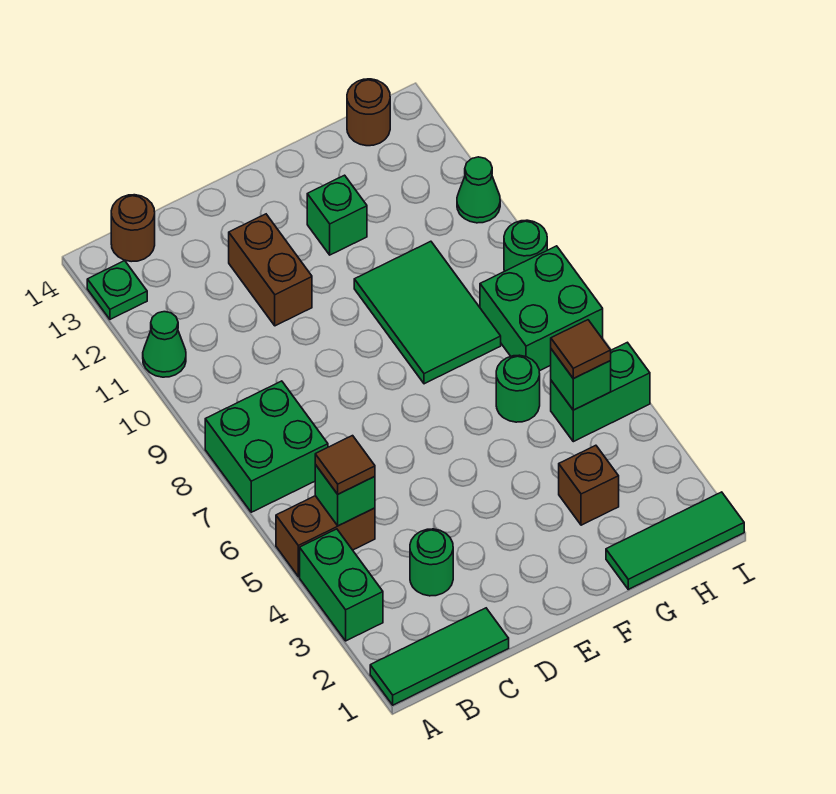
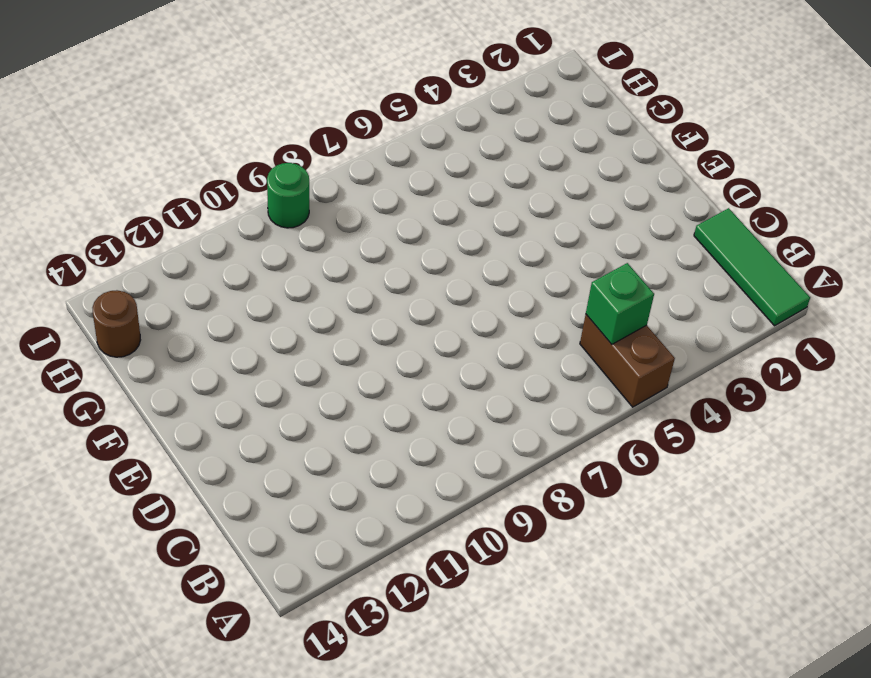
none -> green 1x2 brick [300,529,383,641]
none -> green 2x2 brick [205,381,328,512]
none -> green 1x1 cone [143,312,186,377]

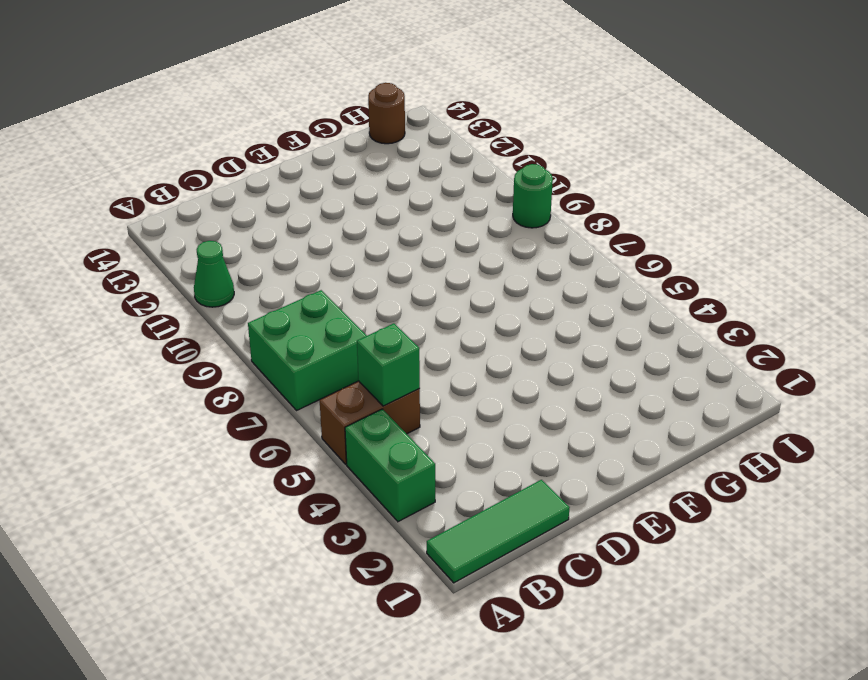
none -> green 1x1 plate [87,261,147,319]
none -> brown 1x1 round brick [111,195,155,262]
none -> green 1x1 round brick [410,529,453,596]

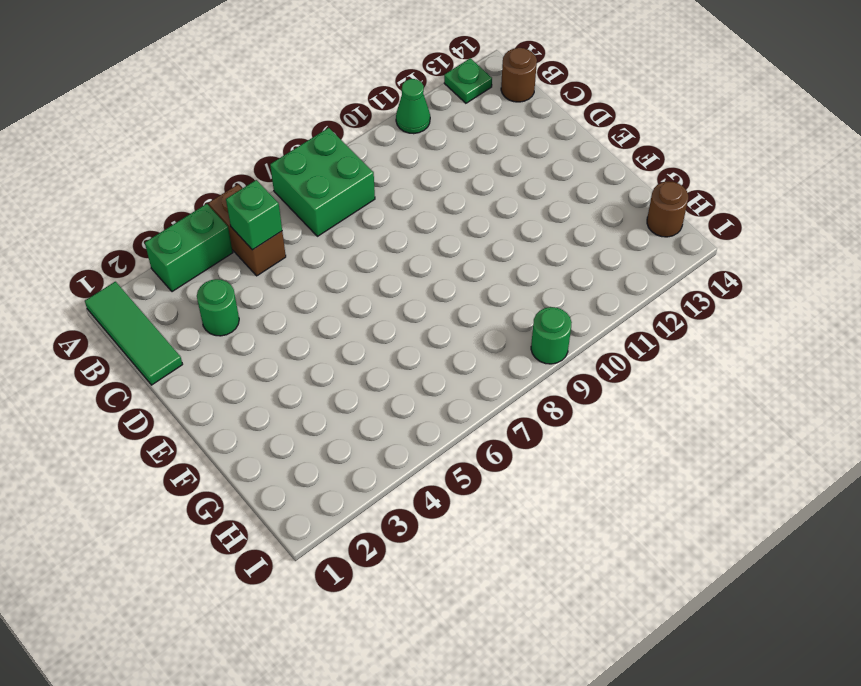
none -> brown 1x2 brick [229,214,312,326]
none -> green 2x3 tile [354,241,501,384]
none -> green 1x1 brick [307,175,367,255]

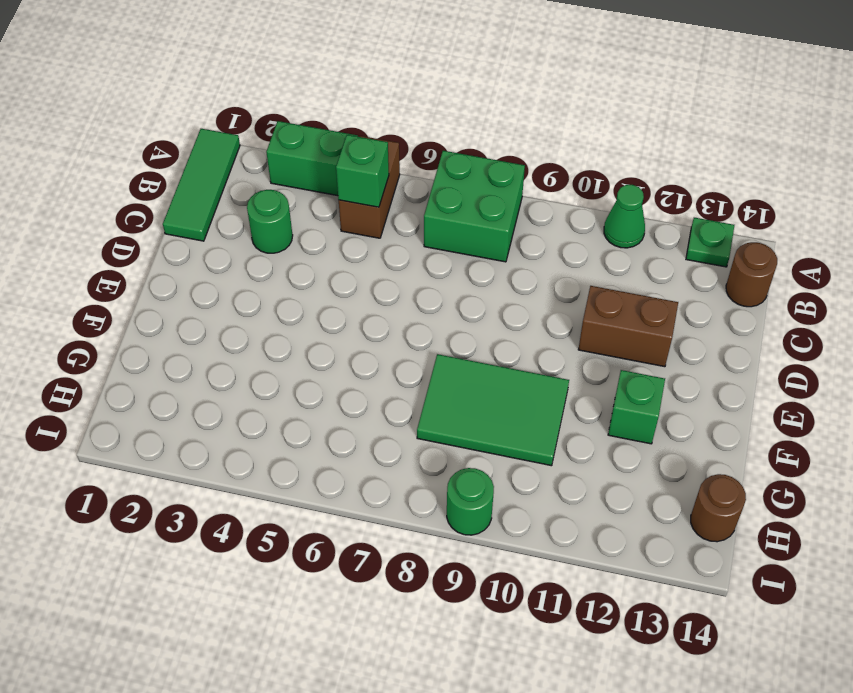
none -> green 1x3 tile [606,492,744,589]
none -> brown 1x1 brick [559,445,619,525]
none -> green 1x1 round brick [496,355,540,422]

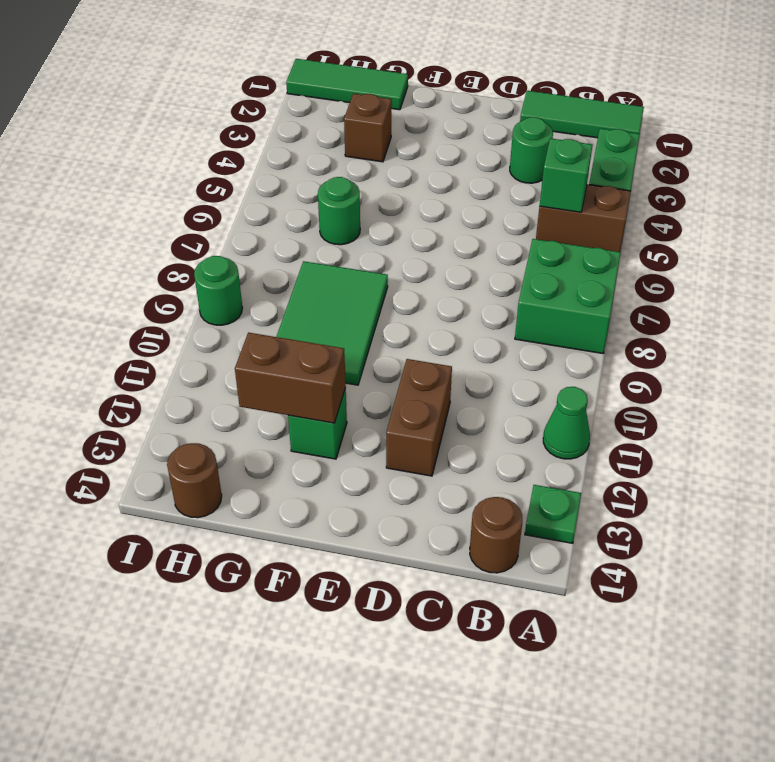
brown 1x2 brick [235,332,346,423] -> none
none -> green 1x2 brick [551,342,650,442]
none -> green 2x2 brick [480,246,603,371]
none -> green 1x1 cone [457,157,500,223]

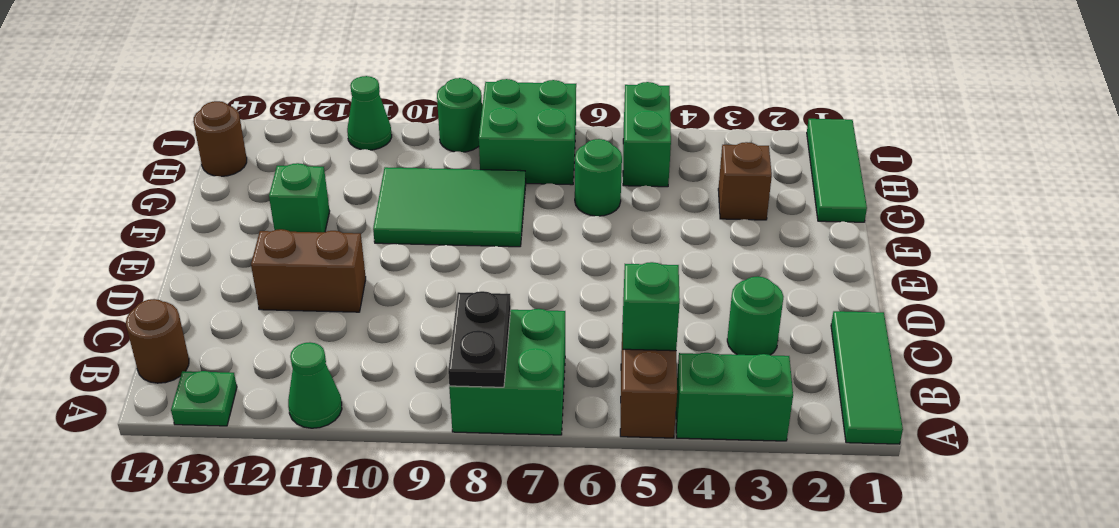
black 1x2 plate [448,291,511,387] -> none
none -> green 1x1 brick [551,349,611,410]
none -> brown 1x1 tile [315,436,375,494]
none -> brown 1x1 tile [551,320,611,379]

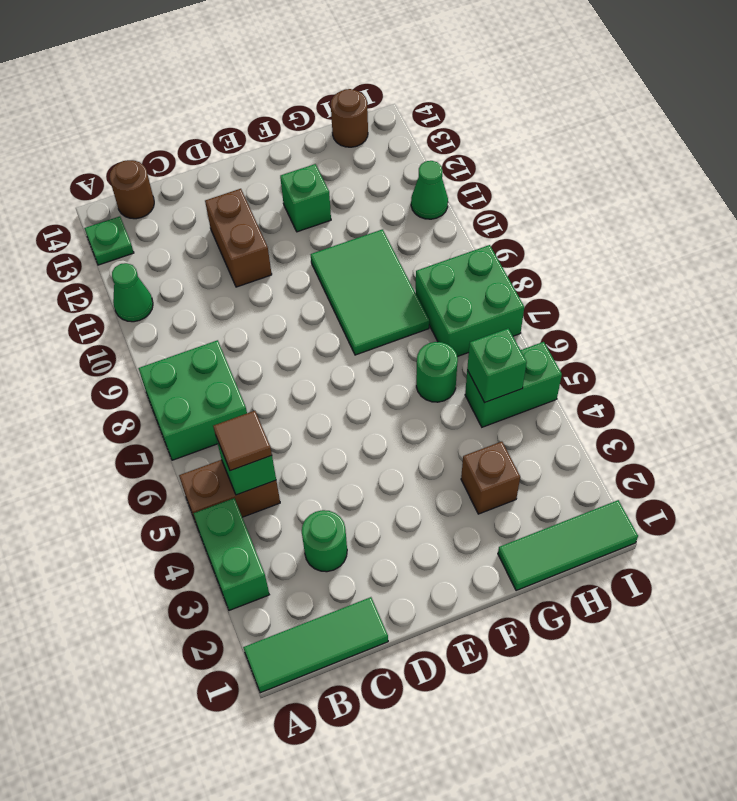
none -> green 1x1 round brick [504,220,547,271]
none -> brown 1x1 tile [551,320,611,379]

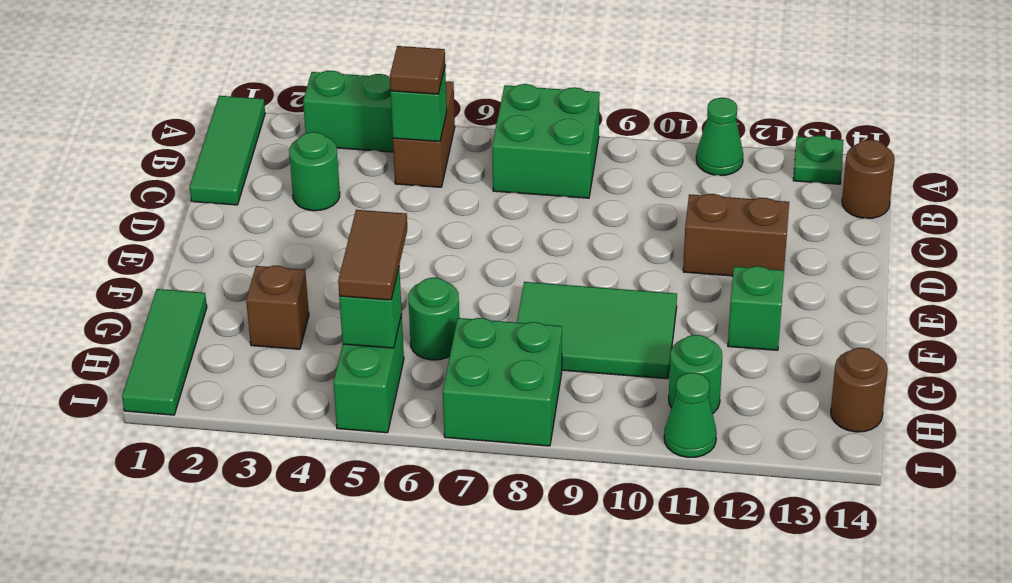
brown 1x2 tile [338,210,407,300] -> brown 1x1 tile [551,320,611,379]
green 1x1 round brick [669,335,723,414] -> green 1x1 round brick moved to [504,220,547,271]

